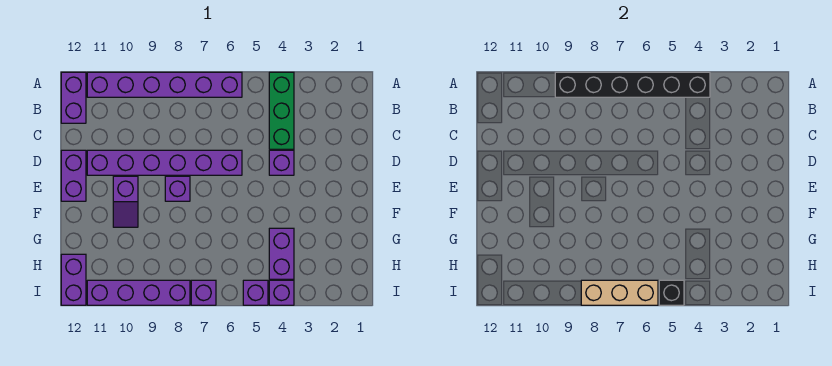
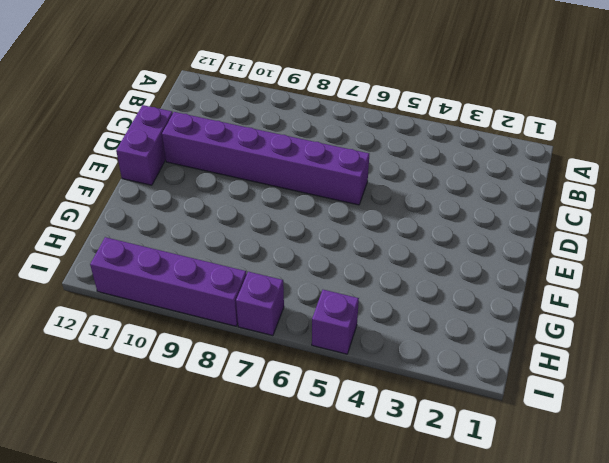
none -> green 1x3 brick [269,72,294,149]
none -> purple 1x6 brick [87,72,242,97]
none -> purple 1x2 brick [61,72,86,123]

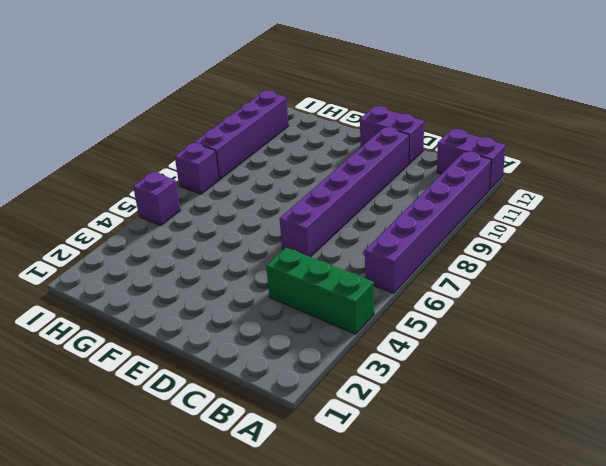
none -> purple 1x1 brick [269,150,294,175]
none -> purple 1x1 brick [165,176,190,201]
none -> purple 1x2 slope [113,176,138,227]

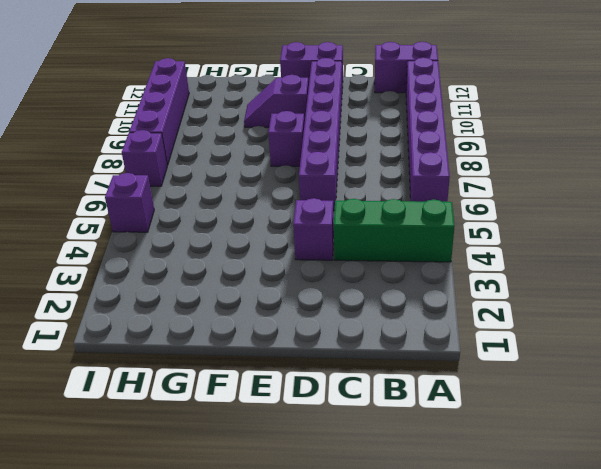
none -> purple 1x2 brick [269,228,294,279]
none -> purple 1x2 brick [61,254,86,305]
none -> purple 1x1 brick [269,280,294,305]

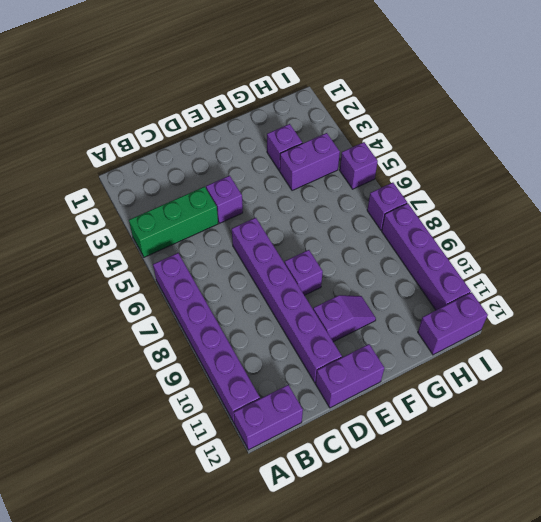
purple 1x1 brick [267,124,302,171] -> purple 1x1 brick moved to [269,280,294,305]
none -> black 1x6 brick [555,72,710,97]
none -> black 1x1 brick [659,280,684,305]
none -> tan 1x3 brick [581,280,658,305]

